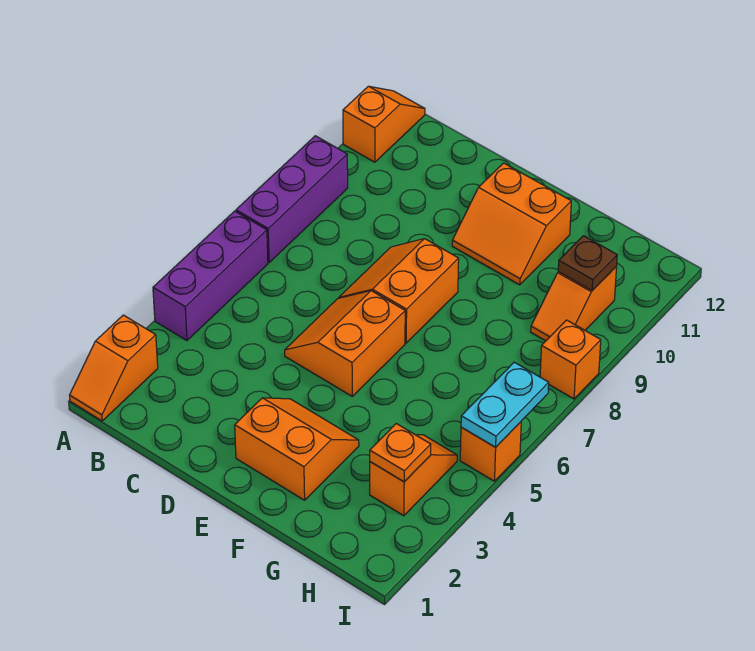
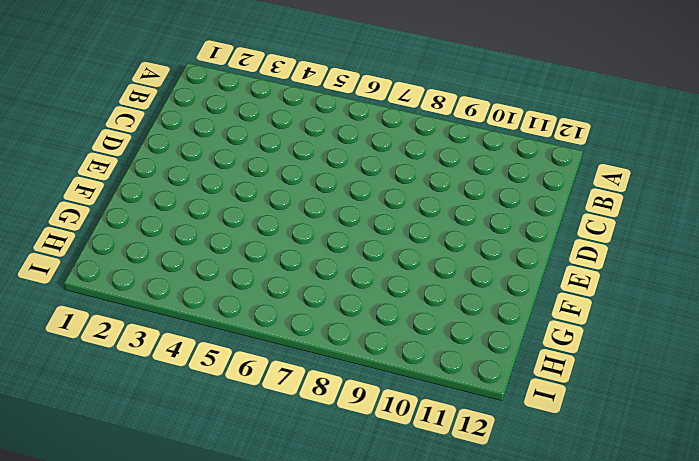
none -> orange 1x2 slope [70,315,158,421]
none -> purple 1x3 brick [153,211,268,340]
none -> purple 1x3 brick [236,136,348,262]

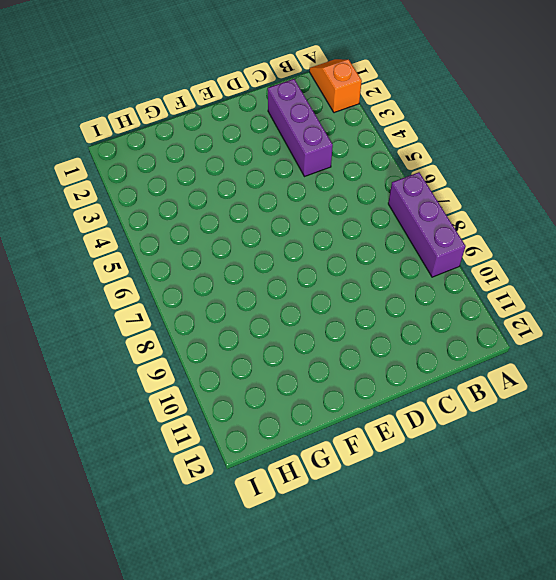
purple 1x3 brick [268,79,333,177] -> purple 1x3 brick moved to [153,211,268,340]
none -> orange 1x2 slope [343,86,425,162]
none -> orange 2x2 slope [285,291,405,396]
none -> orange 2x2 slope [339,239,459,343]

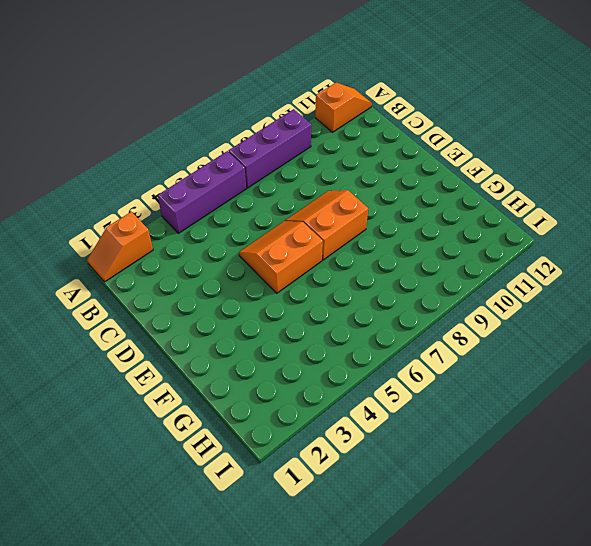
none -> orange 2x2 slope [235,398,359,500]
none -> orange 2x2 slope [452,163,571,285]
none -> orange 1x2 slope [370,435,457,516]

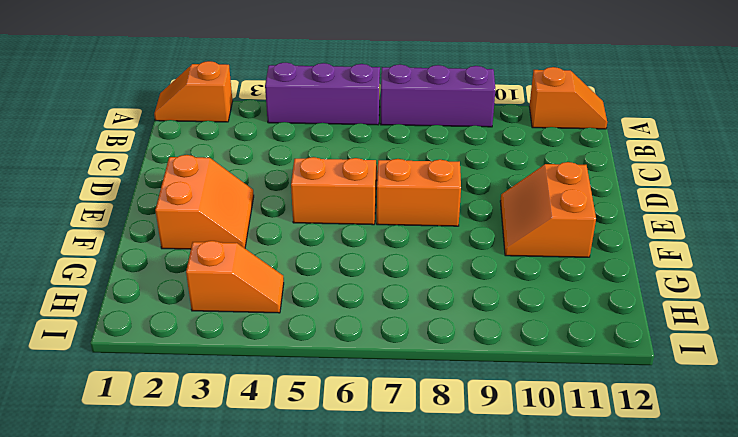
none -> orange 1x2 slope [531,267,617,341]
none -> orange 1x1 brick [460,422,521,481]
none -> orange 1x1 brick [540,320,601,399]

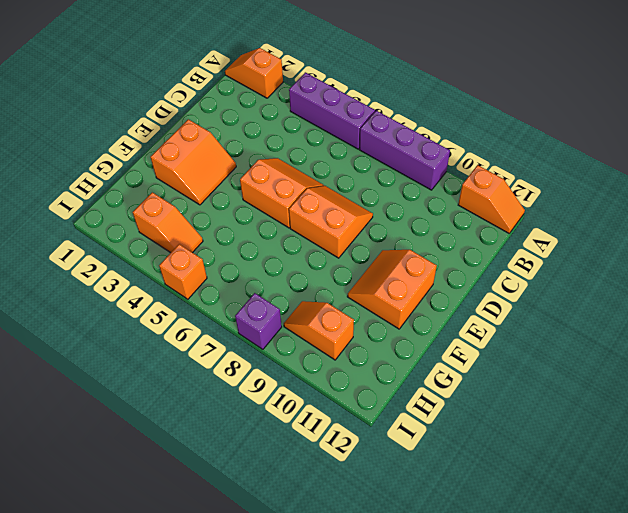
purple 1x1 brick [235,293,282,349] -> orange 1x1 brick [540,320,601,399]
none -> orange 1x1 plate [370,424,431,482]
none -> brown 1x1 plate [558,236,617,291]
none -> cyan 1x2 plate [461,362,549,447]

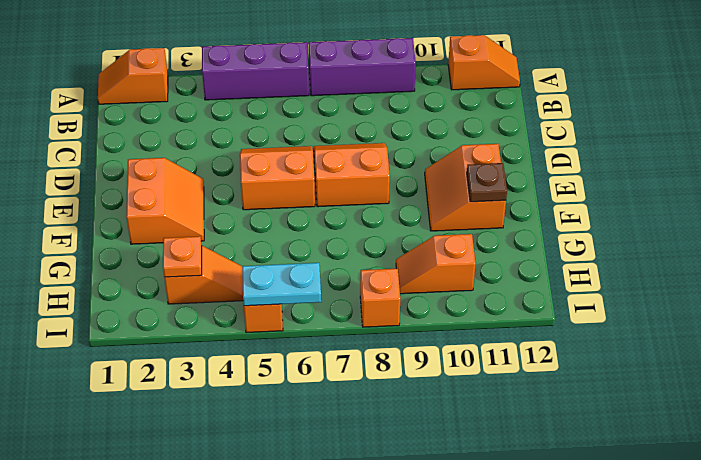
brown 1x1 plate [467,163,507,202] -> brown 1x1 plate moved to [558,236,617,291]

